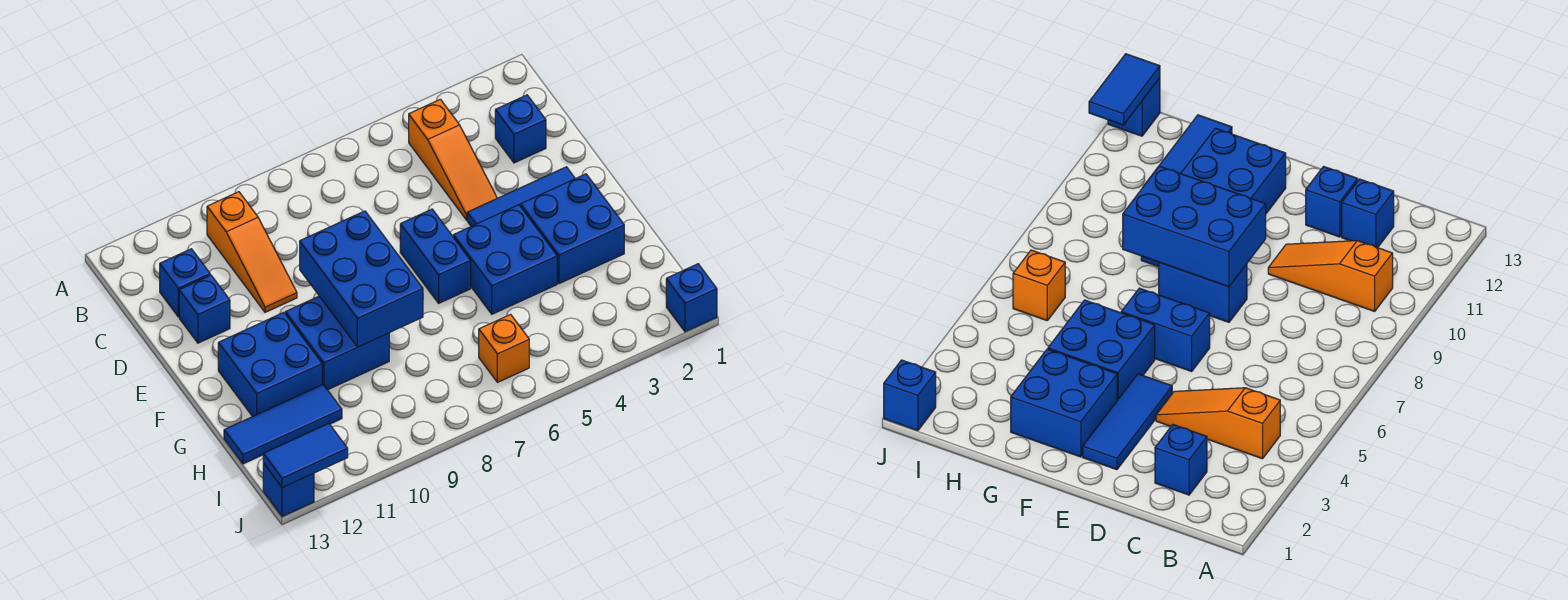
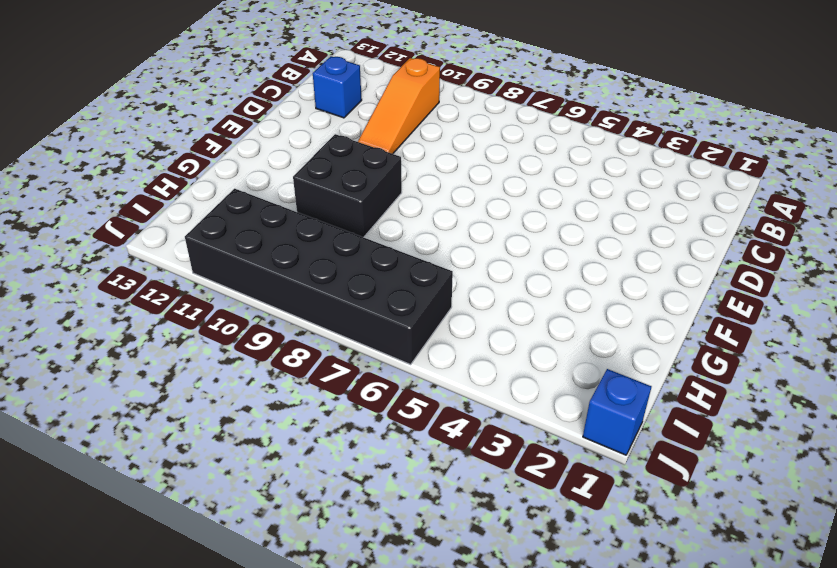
black 2x2 brick [293,134,402,237] -> blue 2x2 brick [286,296,389,390]
black 2x6 brick [185,189,453,364] -> orange 1x1 brick [479,314,529,382]
none -> orange 1x3 slope [409,99,497,220]
none -> blue 1x1 brick [495,95,546,163]
none -> blue 1x1 brick [179,275,230,343]

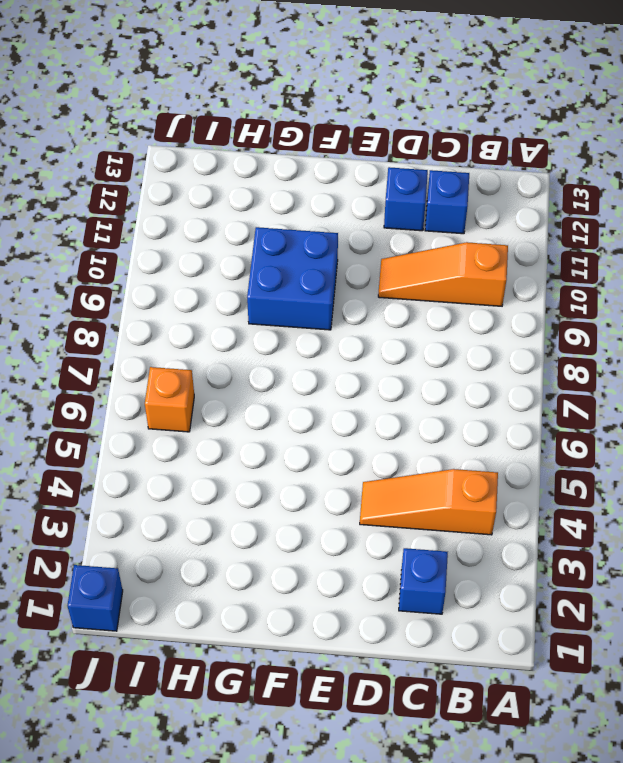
none -> blue 1x3 tile [467,167,575,226]
none -> blue 1x2 brick [400,209,471,303]
none -> blue 1x2 brick [1159,262,1247,322]

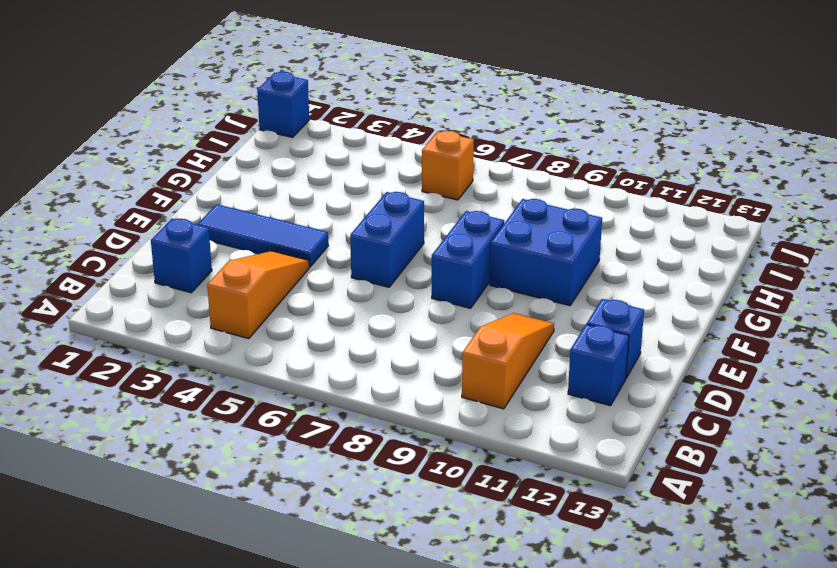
none -> blue 2x2 brick [521,174,624,284]
none -> blue 2x2 brick [453,205,557,314]
none -> blue 2x2 brick [218,312,322,417]

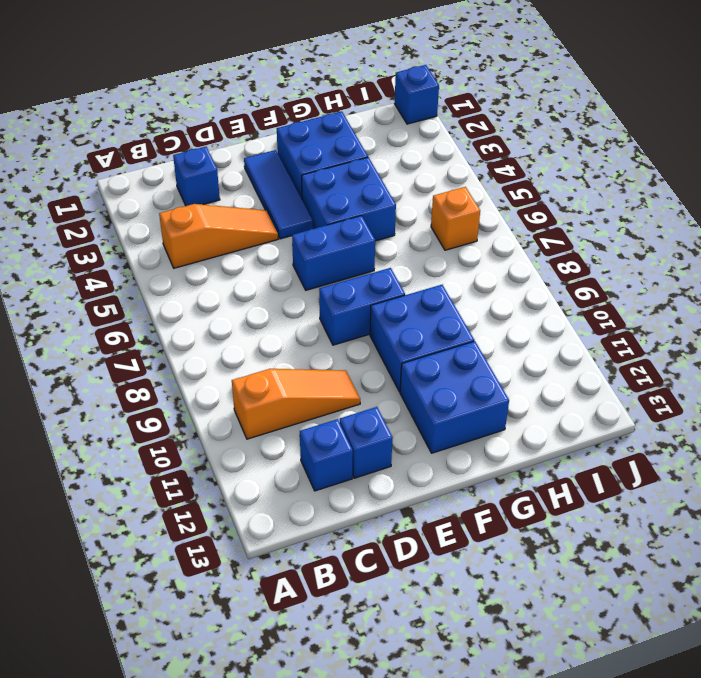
none -> blue 1x3 tile [224,384,342,464]
none -> blue 1x1 brick [263,463,314,517]
none -> blue 2x3 brick [300,211,423,347]

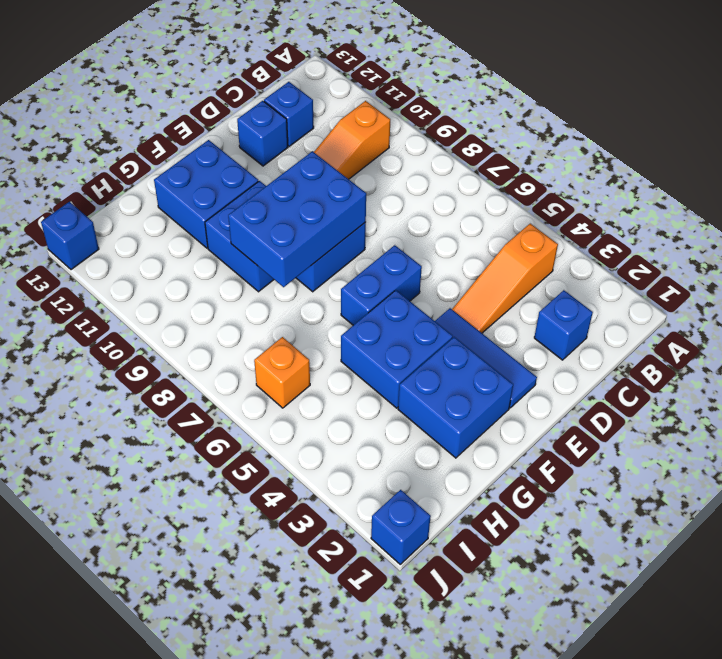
none -> blue 1x3 tile [224,384,342,464]
none -> blue 1x2 tile [263,424,348,488]

